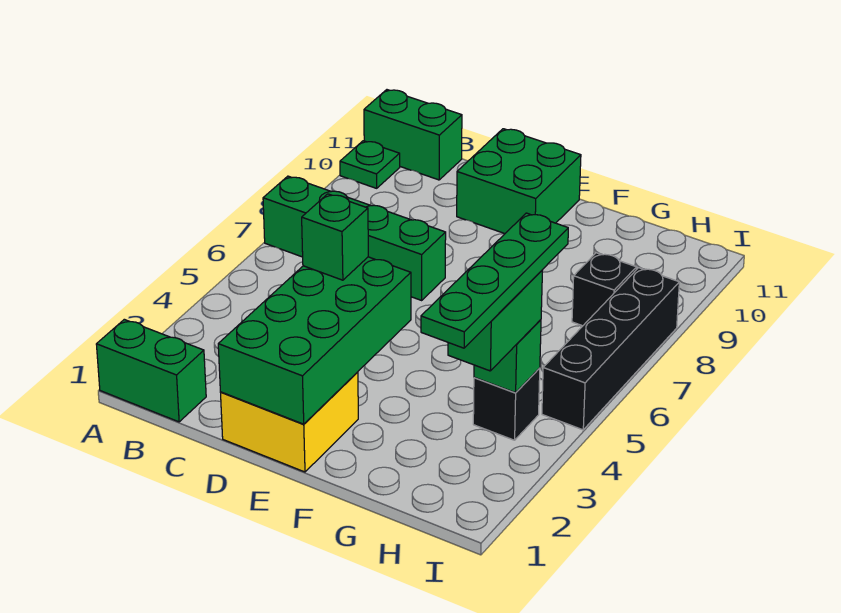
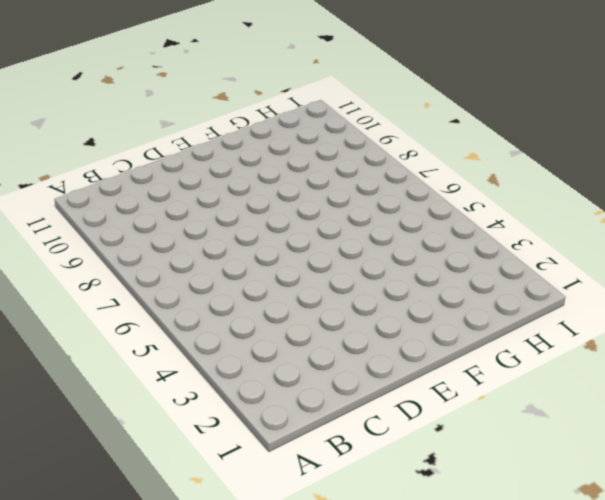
none -> green 1x2 brick [96,319,206,422]
none -> green 1x4 brick [263,176,446,300]
none -> green 1x1 plate [340,141,400,188]

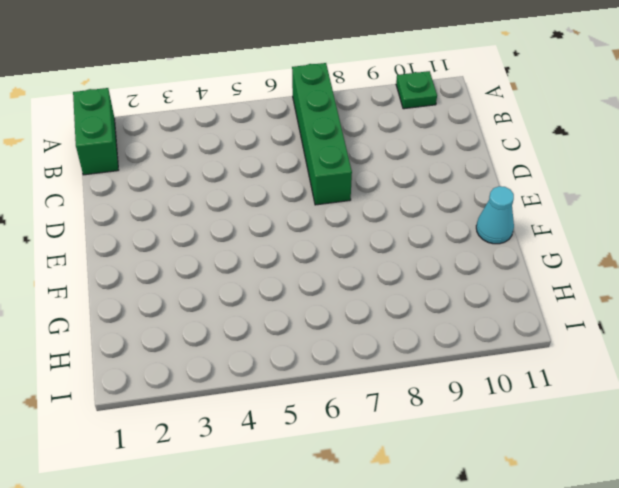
cyan 1x1 cone [476,186,514,244] -> none
none -> green 1x2 brick [364,90,462,180]
none -> yellow 2x2 brick [221,372,358,472]
none -> green 2x2 brick [457,129,581,234]

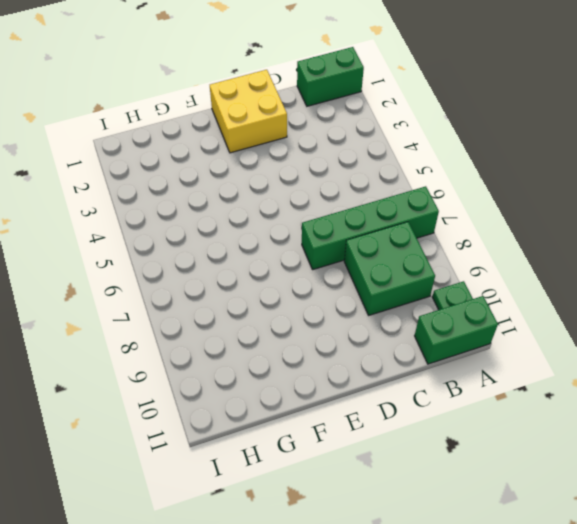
green 2x2 brick [344,222,435,315] -> green 2x2 brick moved to [457,129,581,234]
none -> black 1x1 brick [473,368,540,440]
none -> black 1x1 brick [572,253,636,326]
none -> black 1x4 brick [542,268,679,430]

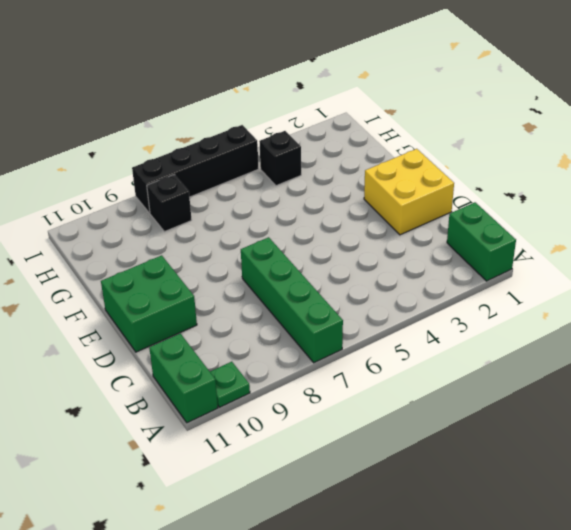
none -> green 2x4 brick [218,257,411,424]
none -> green 1x1 brick [474,320,541,393]
none -> green 1x1 brick [302,194,368,280]

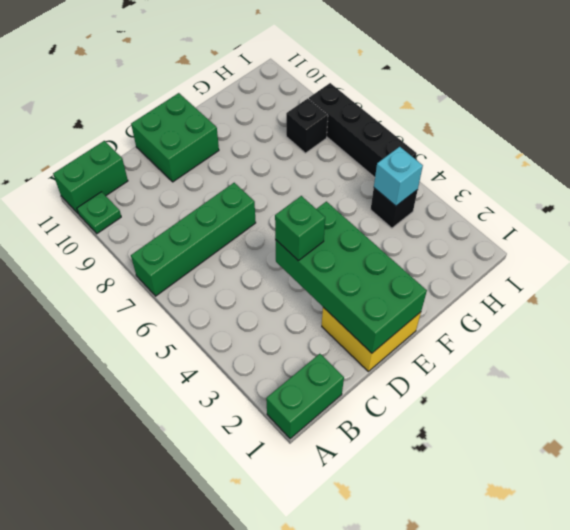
cyan 1x1 brick [374,147,423,206] -> green 1x1 brick [474,320,541,393]
none -> green 1x2 brick [448,271,542,371]
none -> green 1x4 plate [421,213,568,348]

